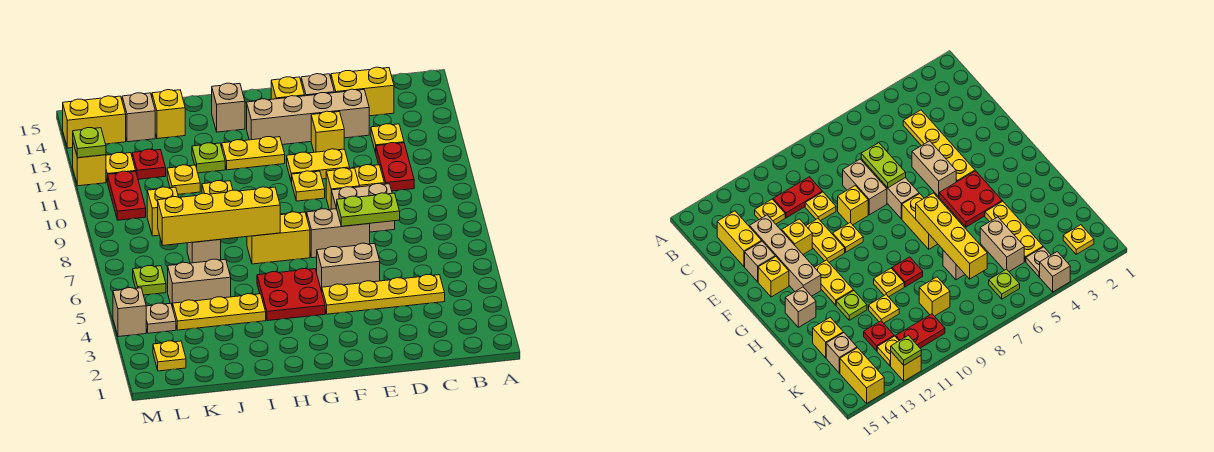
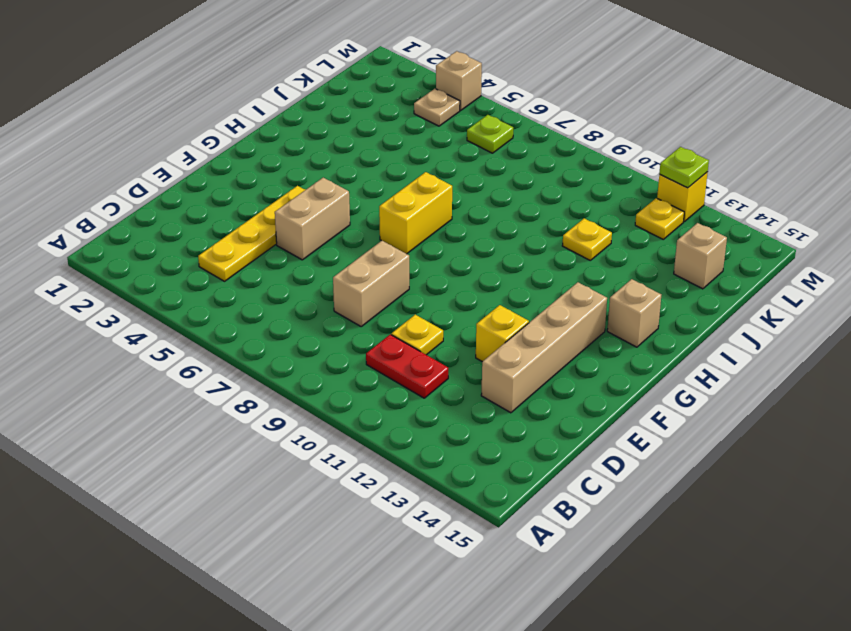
none -> yellow 1x1 plate [371,124,404,153]
none -> yellow 1x2 brick [331,67,394,116]
none -> tan 1x2 brick [307,209,370,258]
none -> yellow 1x1 brick [326,168,360,210]

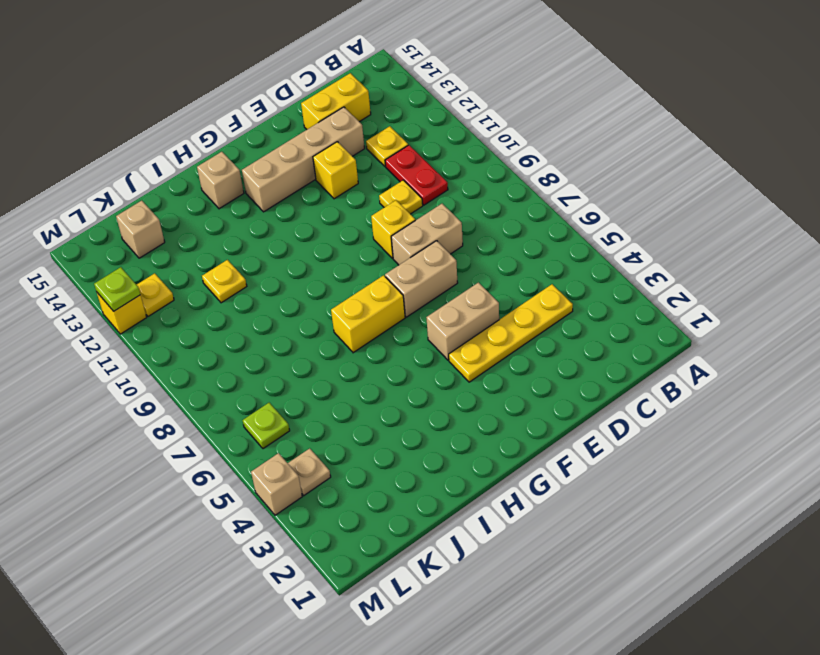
none -> yellow 1x2 plate [287,149,350,182]
none -> tan 1x1 brick [301,74,334,96]
none -> yellow 1x1 plate [292,171,325,201]
none -> yellow 1x1 brick [271,77,305,99]

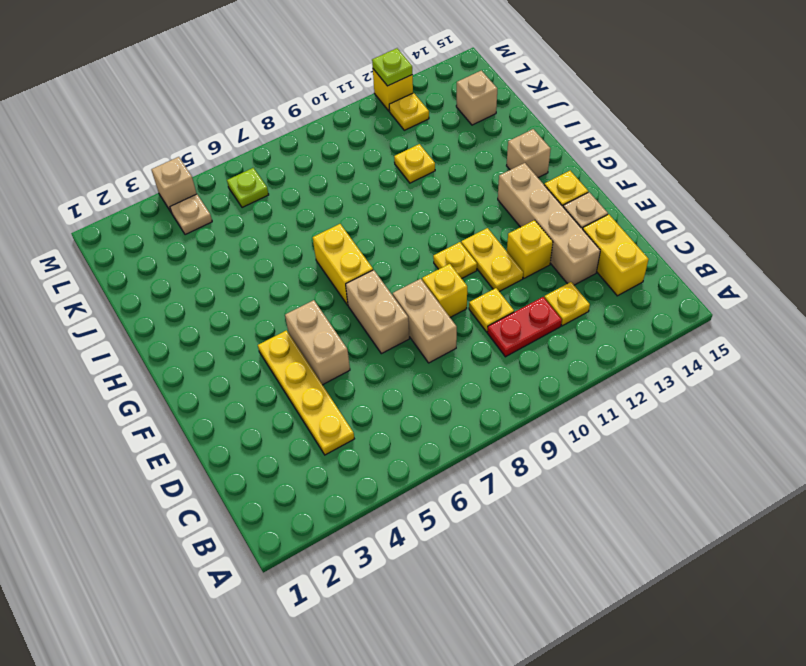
none -> red 2x2 plate [257,268,325,321]
none -> yellow 1x2 plate [222,137,285,170]
none -> yellow 1x3 plate [173,294,266,330]
none -> red 1x1 plate [892,257,923,287]

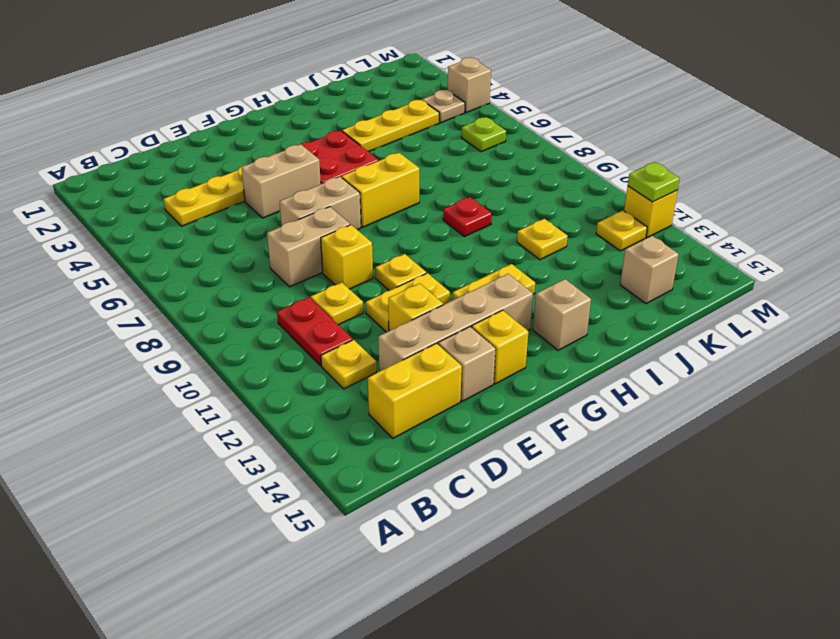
none -> yellow 1x1 plate [202,181,233,194]
none -> lime 1x1 plate [192,143,225,173]
none -> tan 1x2 brick [168,259,231,308]
none -> tan 1x1 brick [187,240,221,263]

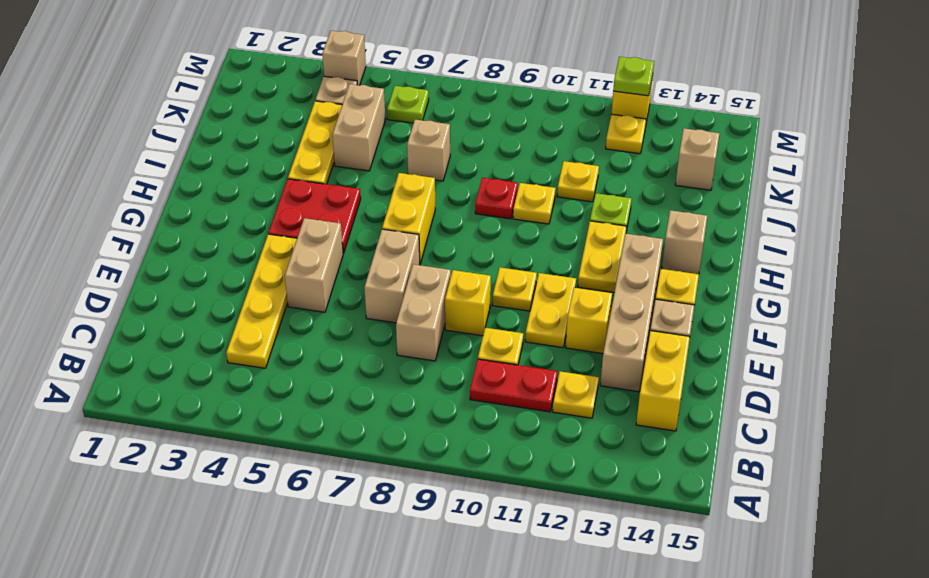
none -> yellow 1x1 brick [152,90,185,139]
none -> yellow 1x1 brick [147,187,178,236]
none -> red 1x1 plate [132,149,166,179]
none -> yellow 1x1 plate [153,341,186,371]

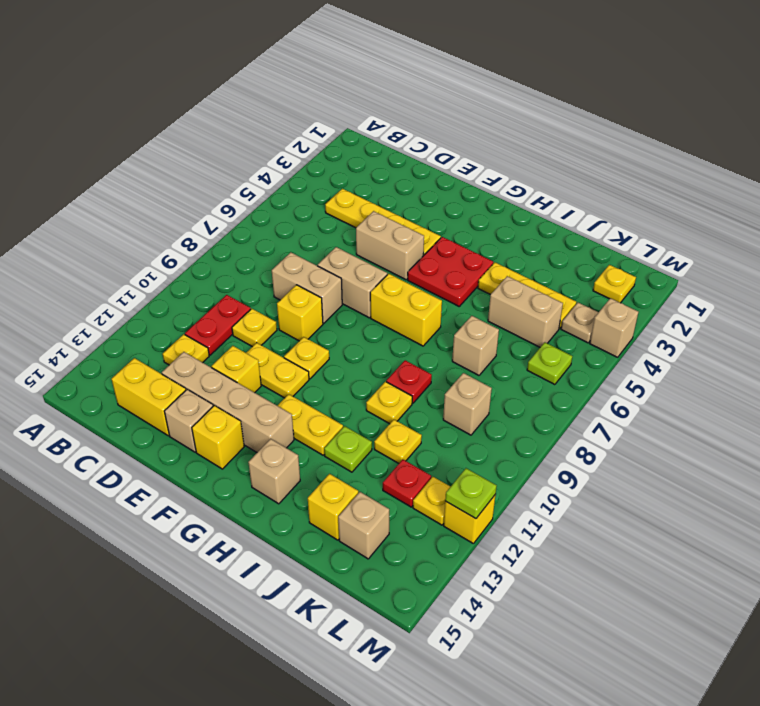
tan 1x1 brick [443,373,492,435] -> yellow 1x1 brick [147,187,178,236]
none -> red 1x2 plate [107,171,146,220]
none -> yellow 1x2 brick [63,96,126,148]
none -> lime 1x2 plate [336,193,400,226]
none -> yellow 1x4 brick [158,187,280,245]

